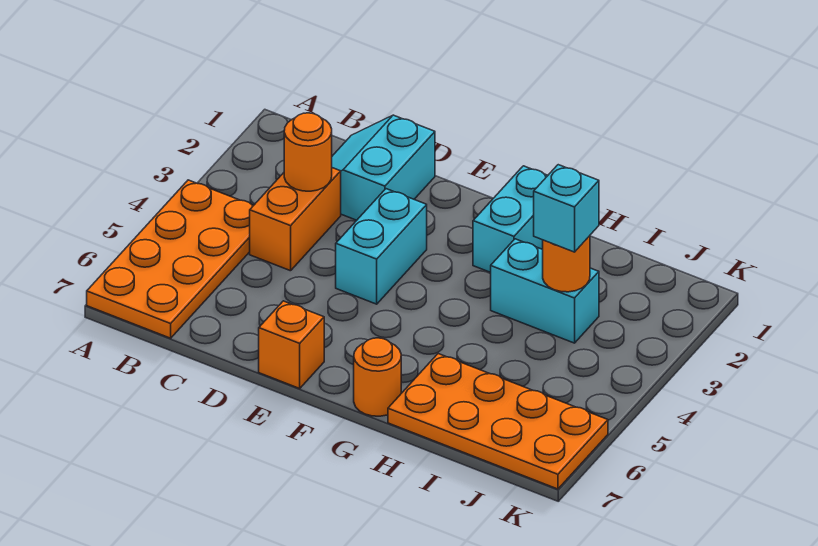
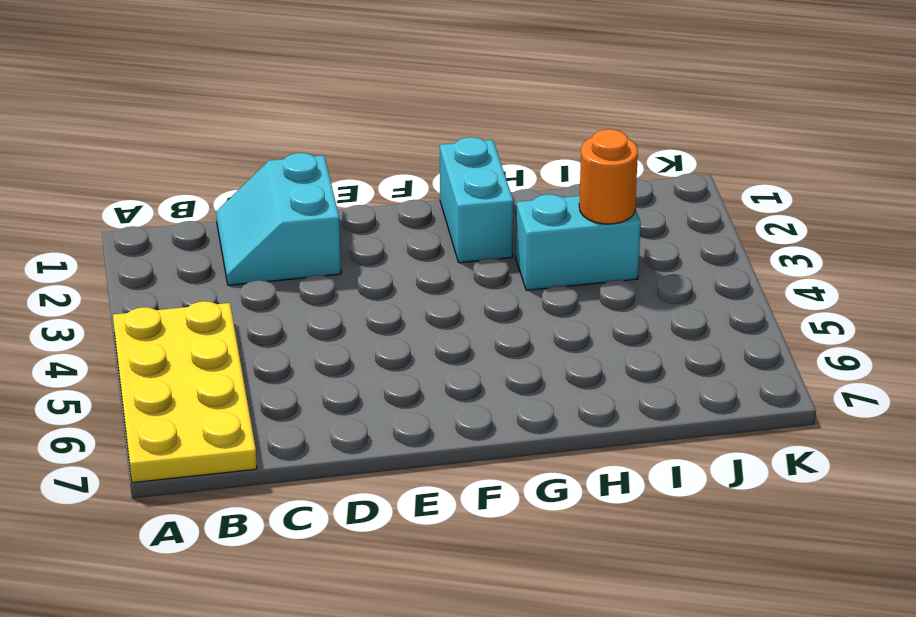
yellow 2x4 plate [113,301,257,483] -> orange 2x4 plate [87,180,254,338]
none -> orange 1x2 brick [250,168,341,271]
none -> cyan 1x2 brick [336,189,427,304]
none -> orange 1x1 brick [259,301,324,388]

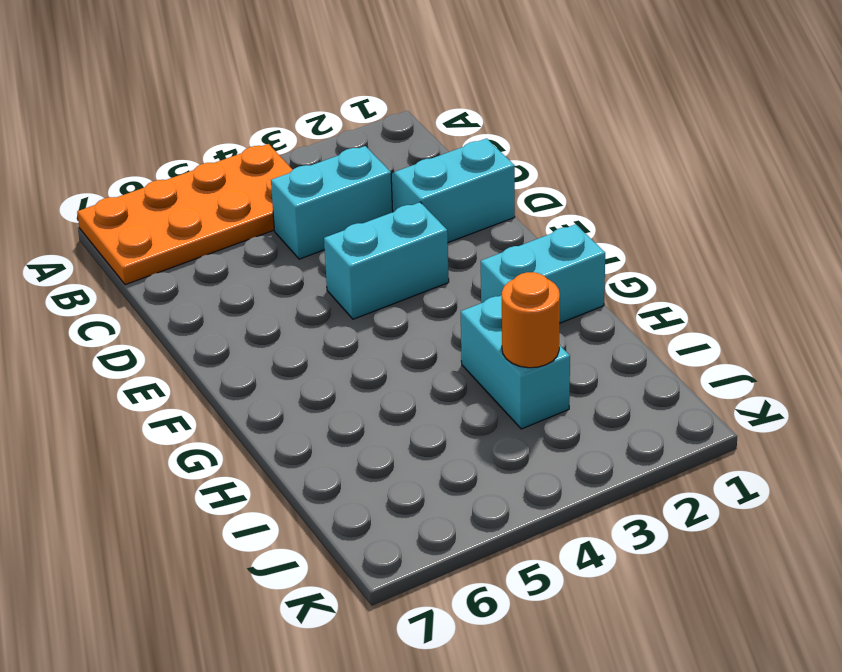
cyan 1x2 brick [271,146,393,259] -> orange 1x2 brick [250,168,341,271]
none -> orange 1x1 brick [259,301,324,388]
none -> orange 1x1 round brick [354,338,401,416]
none -> orange 2x4 plate [388,354,608,489]

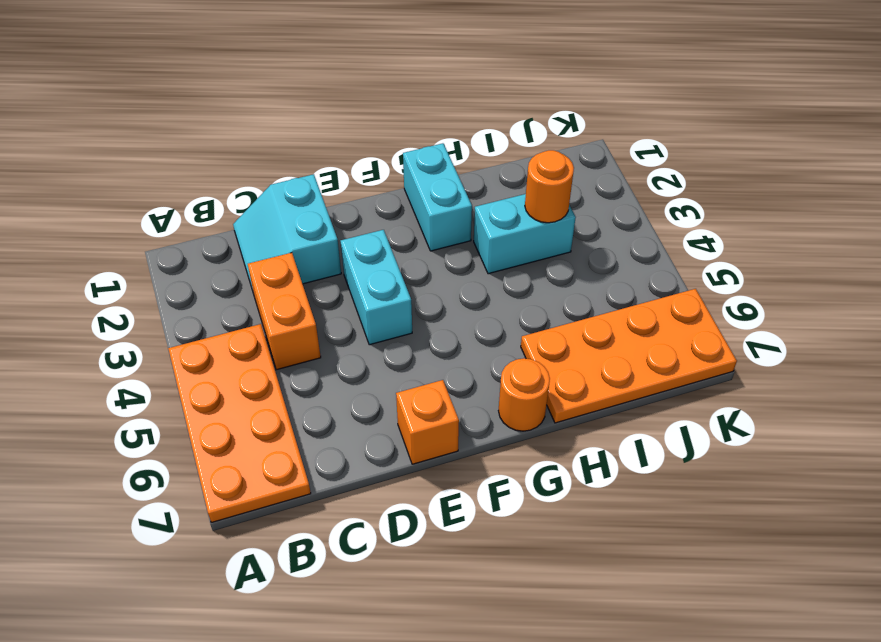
none -> orange 1x1 round brick [284,113,332,191]
none -> cyan 1x1 brick [534,165,599,252]

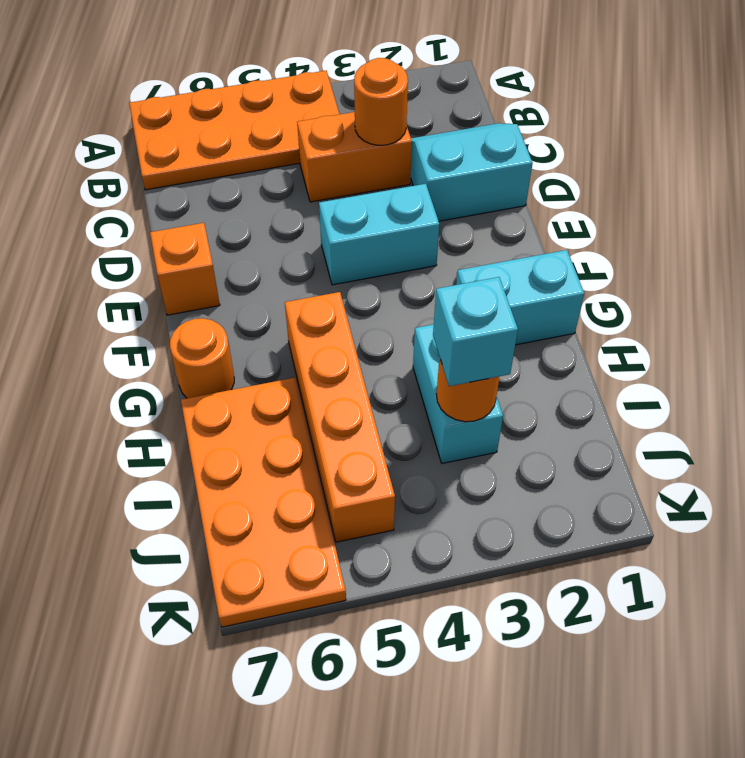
orange 1x4 brick [285,292,395,542] -> none

